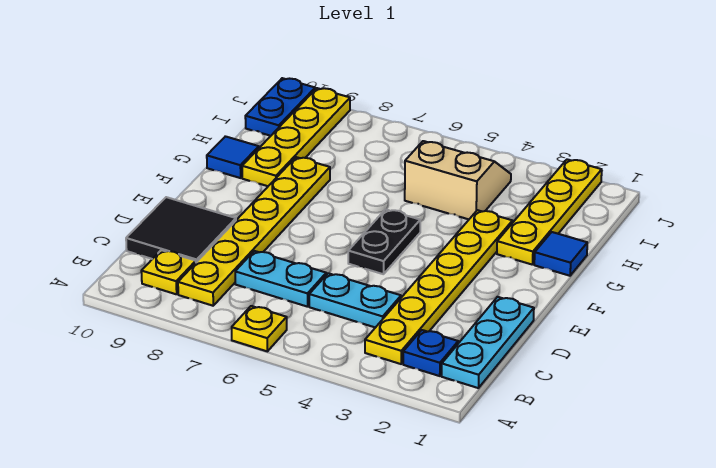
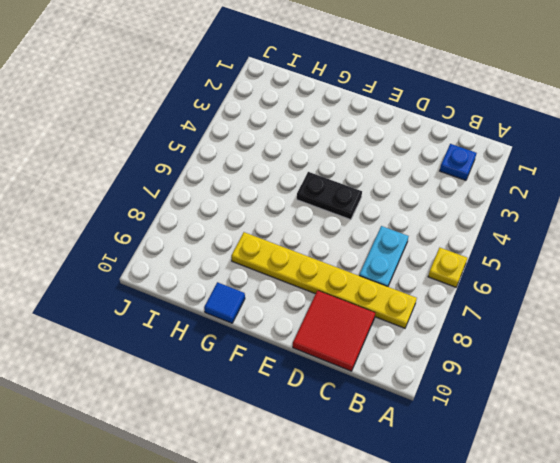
red 2x2 tile [293,290,375,371] -> black 2x2 tile [126,197,236,262]
none -> cyan 1x3 plate [442,297,534,388]
none -> yellow 1x6 plate [365,210,513,364]
none -> yellow 1x1 plate [141,250,196,294]

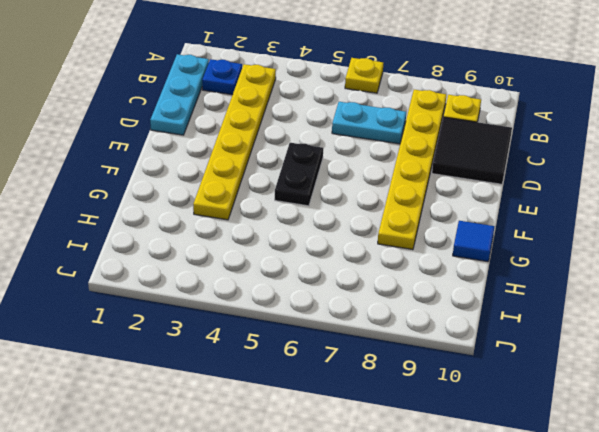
none -> cyan 1x2 plate [309,273,401,328]
none -> blue 1x1 tile [534,232,587,276]
none -> yellow 1x4 plate [497,159,602,265]

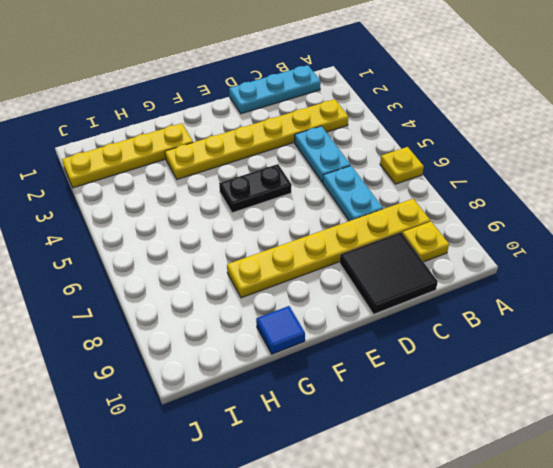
none -> blue 1x1 plate [403,330,458,376]
none -> blue 1x1 tile [534,232,587,276]
none -> yellow 1x4 plate [242,88,350,186]

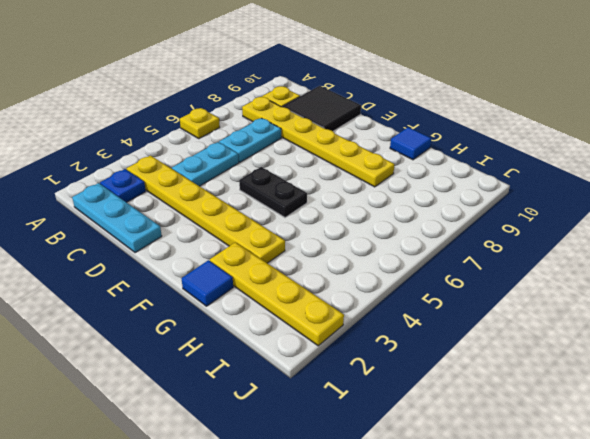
none -> yellow 1x4 plate [242,88,350,186]
none -> tan 2x2 slope [405,141,511,219]
none -> blue 1x2 plate [245,78,315,136]

